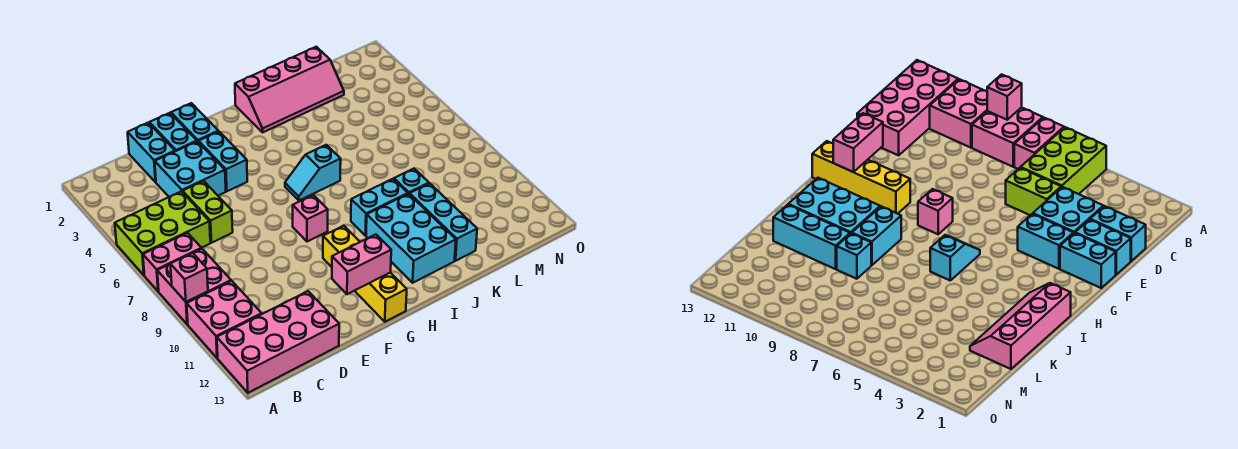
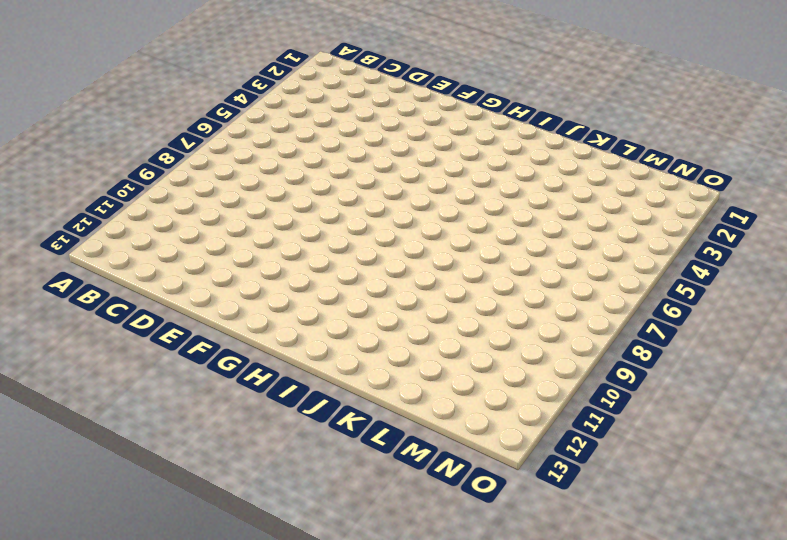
none -> lime 2x3 brick [115,191,210,275]
none -> pink 1x2 brick [143,233,201,291]
none -> pink 2x2 brick [157,249,231,324]

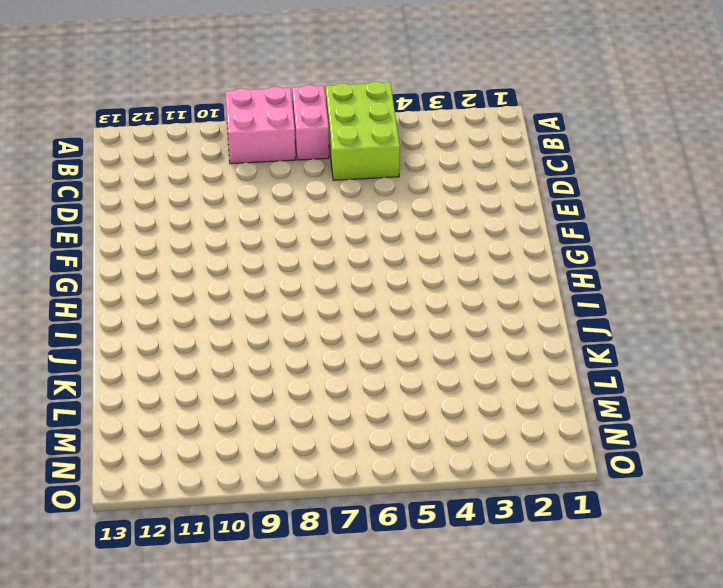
none -> pink 2x2 brick [187,281,262,358]
none -> pink 2x4 brick [217,291,339,393]
none -> cyan 1x2 brick [128,123,175,182]

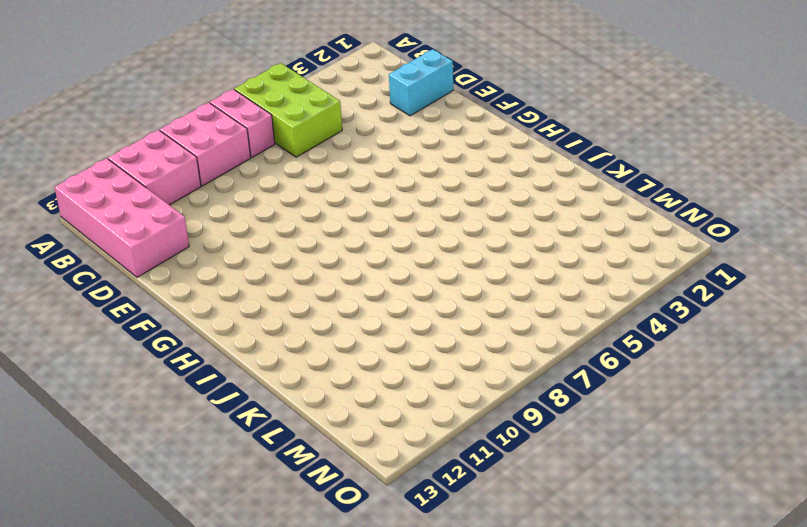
none -> cyan 2x2 brick [155,141,226,197]
none -> lime 1x2 brick [183,181,233,243]
none -> cyan 1x2 brick [149,113,197,151]

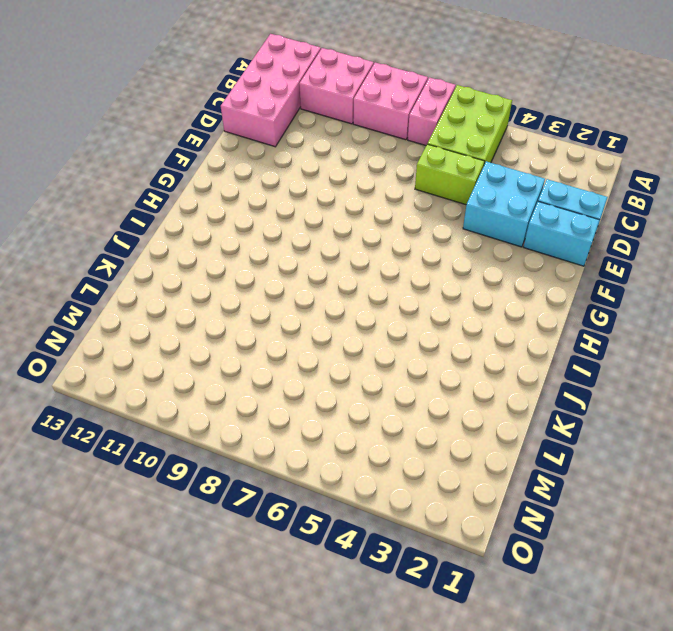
none -> cyan 1x2 brick [171,103,218,142]
none -> cyan 1x2 brick [199,131,247,191]
none -> pink 1x1 brick [293,195,328,242]

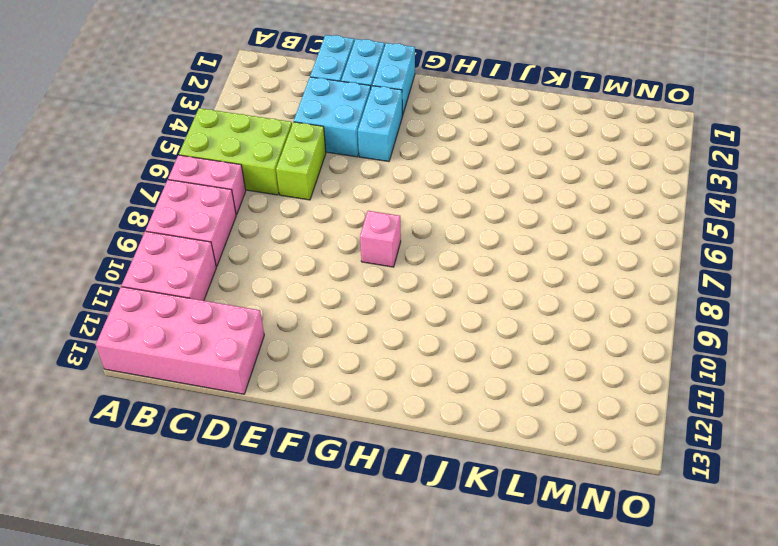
none -> yellow 1x4 brick [323,226,407,322]
none -> cyan 1x2 slope [285,145,341,200]
none -> pink 2x4 slope [235,47,344,132]

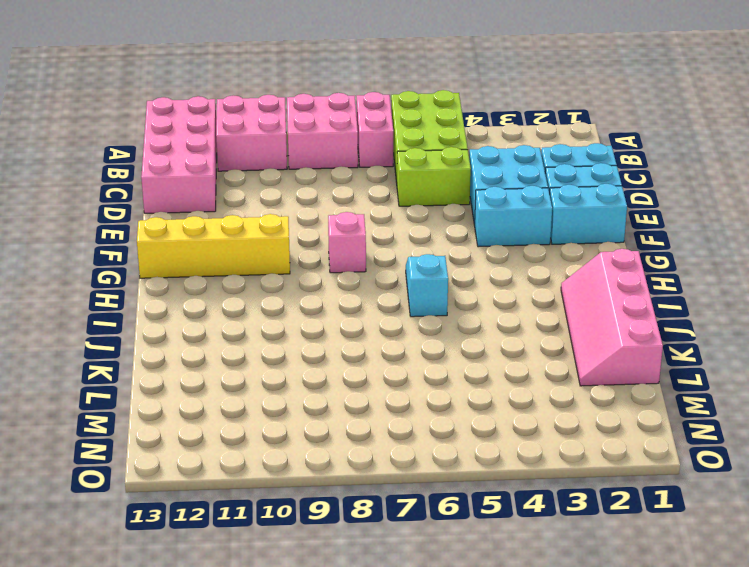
none -> cyan 1x2 brick [351,179,408,236]
none -> cyan 2x3 brick [366,194,456,283]
none -> cyan 1x1 brick [394,169,429,195]

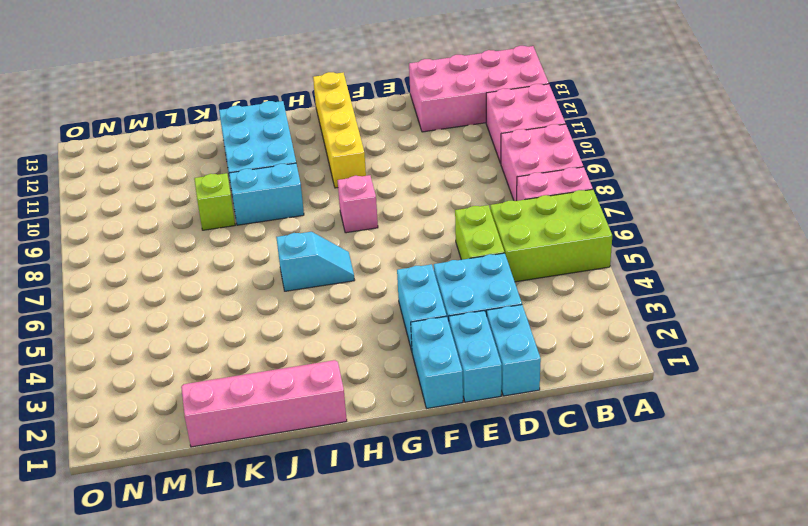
lime 1x1 brick [194,173,235,230] -> cyan 1x1 brick [394,169,429,195]
none -> cyan 1x3 brick [410,183,477,261]
none -> pink 1x1 brick [170,253,208,302]
none -> pink 1x2 brick [332,234,391,294]

